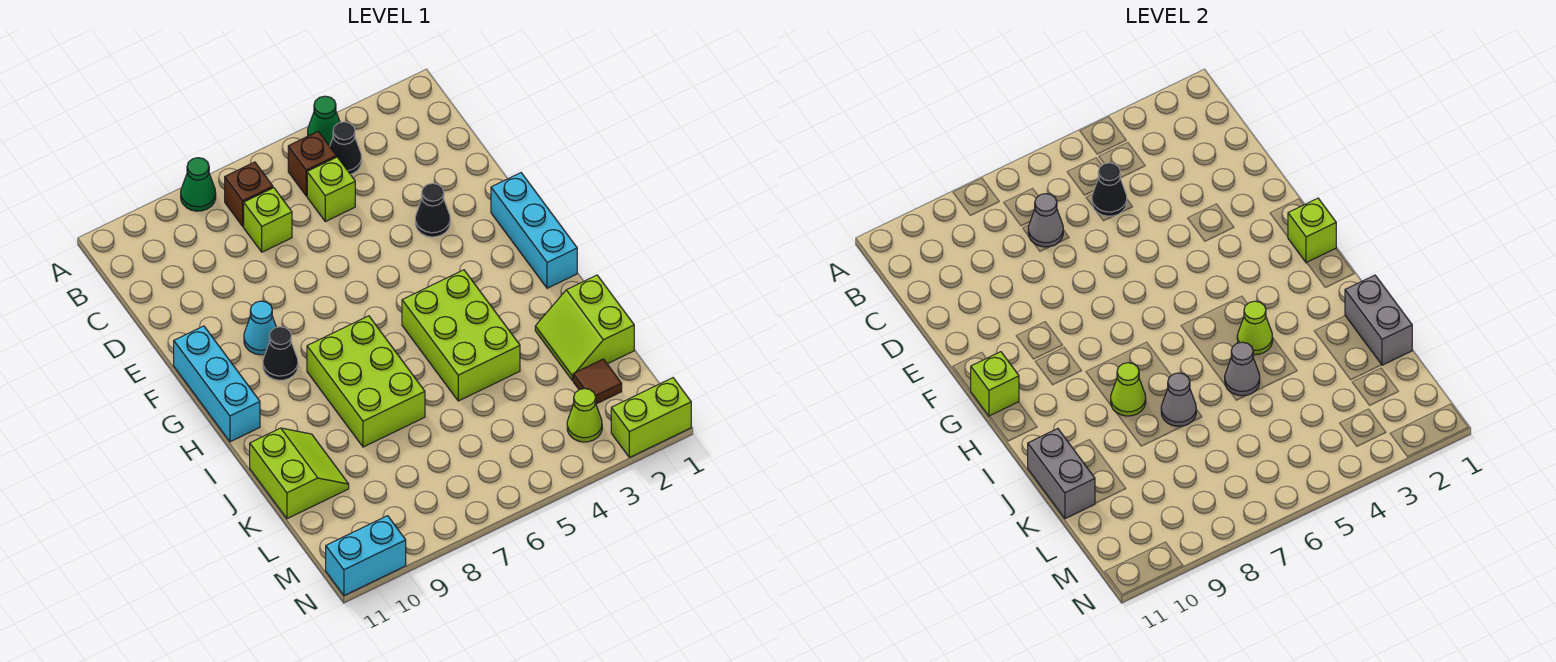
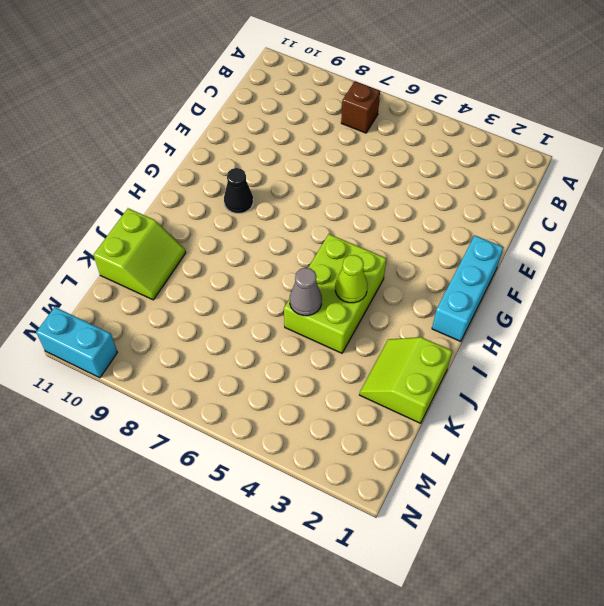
none -> green 1x1 cone [308,96,340,146]
none -> green 1x1 cone [181,158,216,211]
none -> black 1x1 cone [330,122,362,174]
none -> brown 1x1 brick [288,132,336,196]

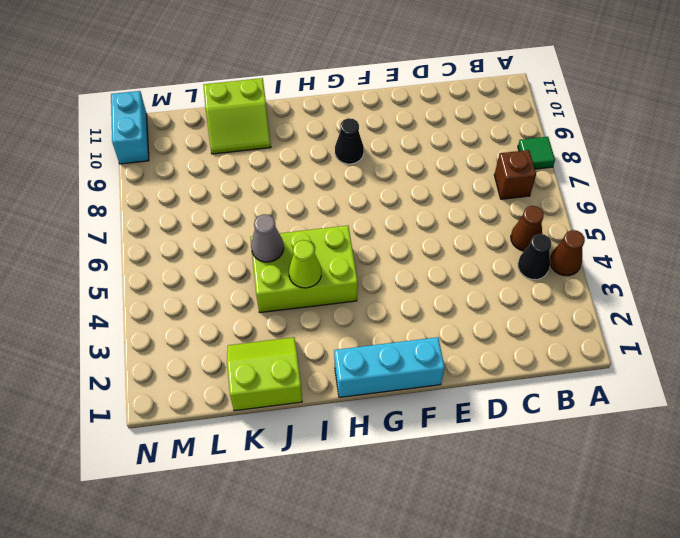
brown 1x1 cone [550,230,585,276] -> green 1x1 cone [308,96,340,146]
green 1x1 tile [518,137,555,169] -> green 1x1 cone [181,158,216,211]
brown 1x1 cone [511,206,543,251] -> brown 1x1 brick [288,132,336,196]
none -> lime 1x1 brick [307,157,355,221]
none -> lime 1x1 brick [244,188,292,252]
none -> black 1x1 cone [415,183,450,237]
none -> cyan 1x1 cone [244,301,277,355]

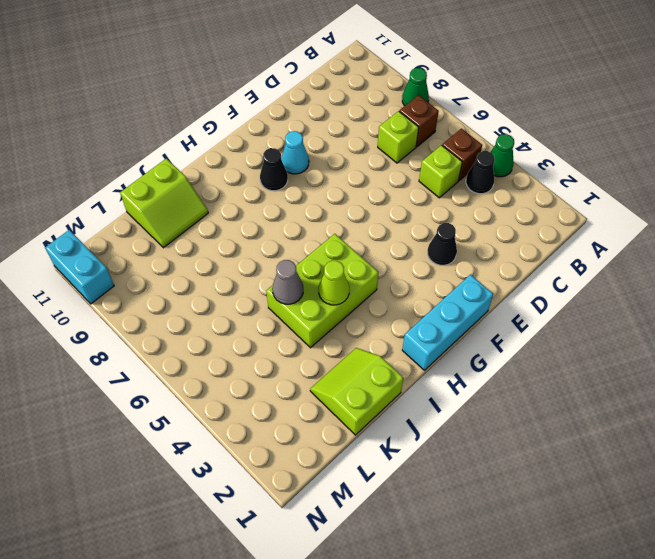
none -> cyan 1x3 brick [174,326,260,442]
none -> lime 2x3 brick [307,316,425,447]
none -> brown 1x1 tile [573,359,622,404]
none -> lime 1x1 cone [567,388,602,442]

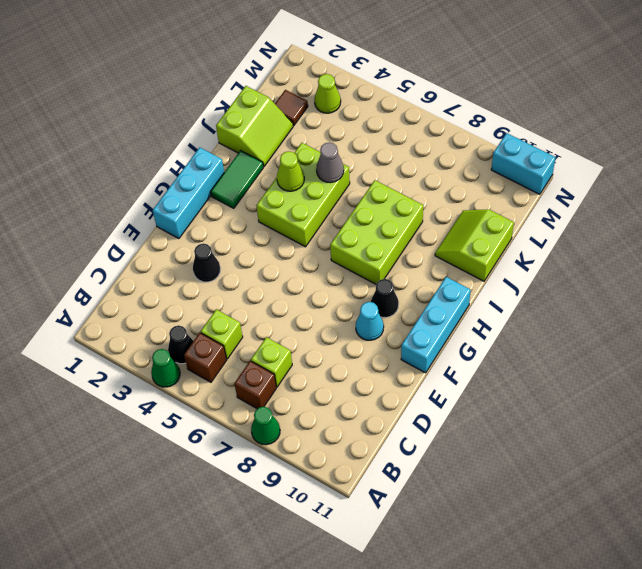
green 1x2 tile [211,151,264,208] -> none
none -> lime 1x2 brick [611,378,691,457]
none -> black 1x1 cone [1092,163,1127,216]
none -> grey 1x1 cone [1028,194,1063,247]
none -> lime 1x1 brick [1288,198,1336,263]

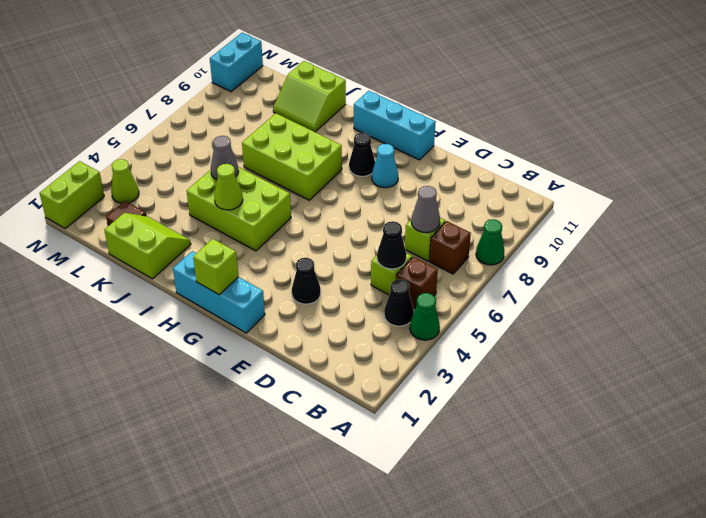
none -> lime 1x1 brick [970,352,1019,416]
none -> lime 1x1 cone [1111,363,1146,416]
none -> grey 1x2 brick [1345,275,1412,365]
none -> grey 1x1 cone [1161,373,1196,426]

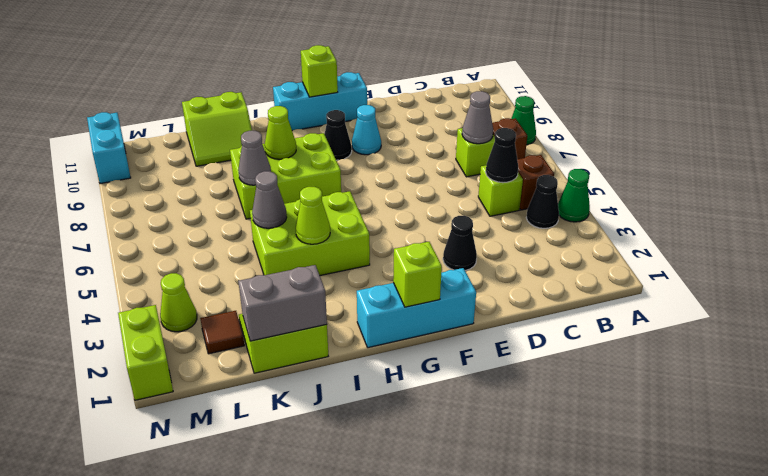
none -> grey 1x2 brick [1028,429,1095,519]

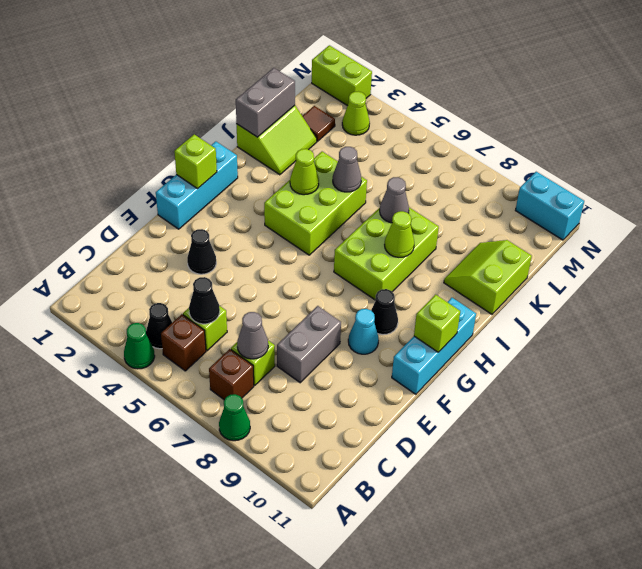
grey 1x2 brick [277,306,341,383] -> grey 1x2 brick moved to [1028,429,1095,519]

